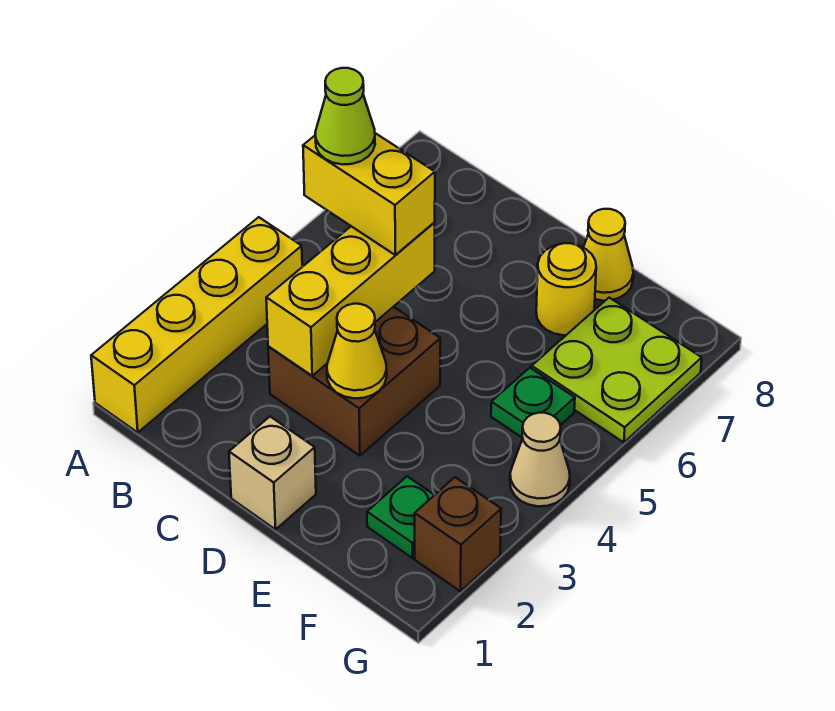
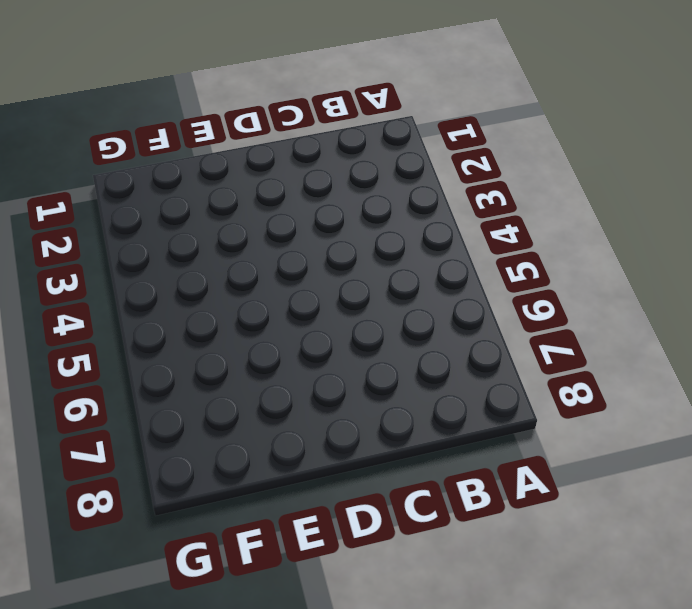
none -> yellow 1x4 brick [91,217,302,432]
none -> brown 2x2 brick [268,307,440,456]
none -> tan 1x1 brick [229,417,316,529]

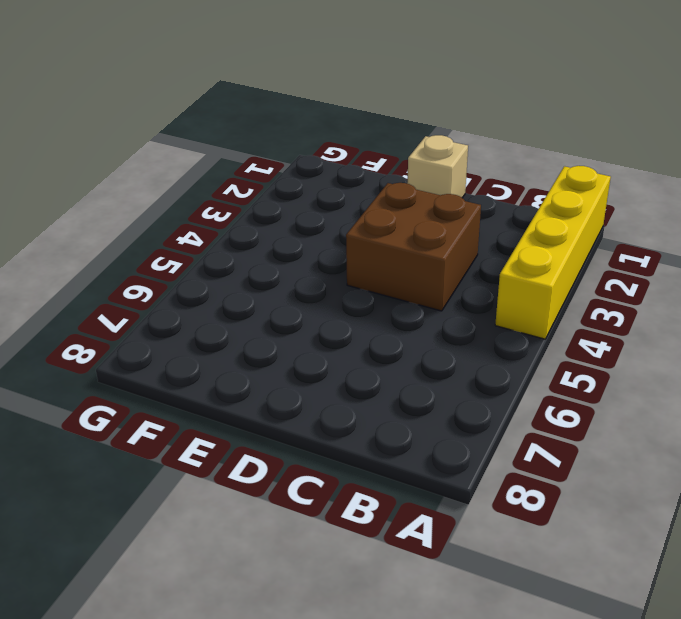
none -> yellow 1x1 round brick [536,243,596,335]
none -> yellow 1x1 cone [583,209,633,301]
none -> green 1x1 plate [367,476,434,558]

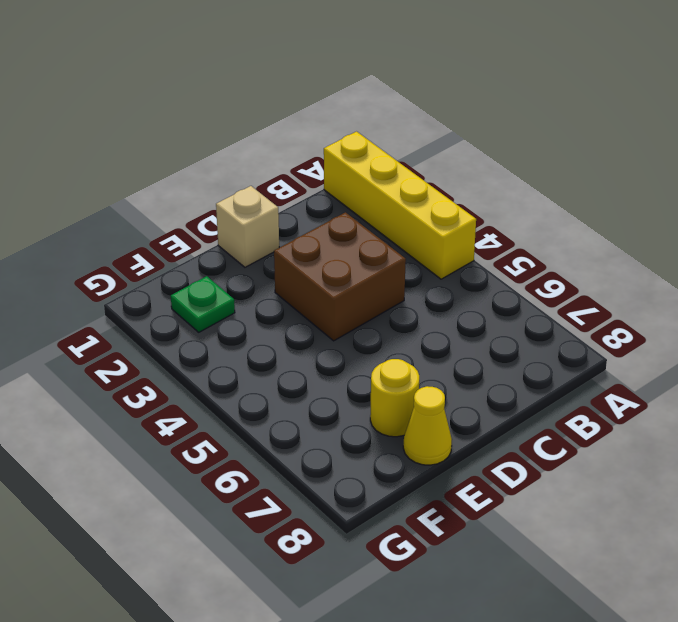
none -> green 1x1 plate [491,368,575,438]
none -> lime 2x2 plate [532,298,702,442]
none -> brown 1x1 brick [415,477,501,591]

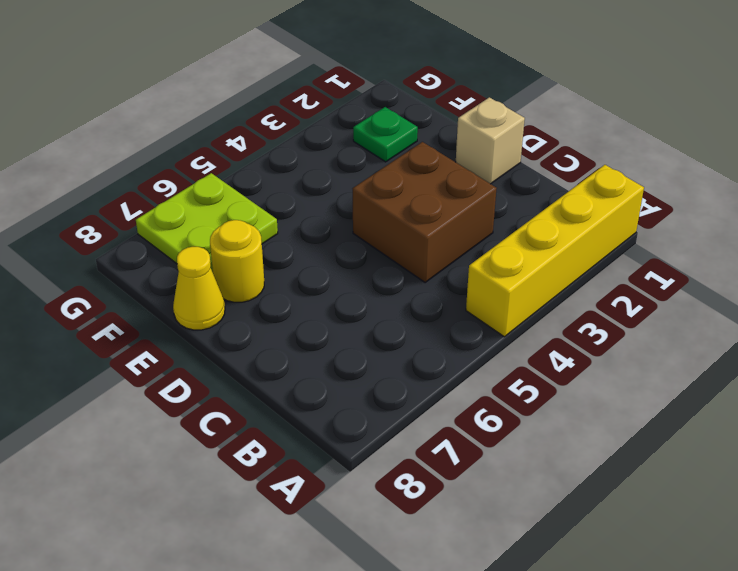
none -> green 1x1 plate [491,368,575,438]
none -> brown 1x1 brick [415,477,501,591]
none -> tan 1x1 cone [510,413,570,506]

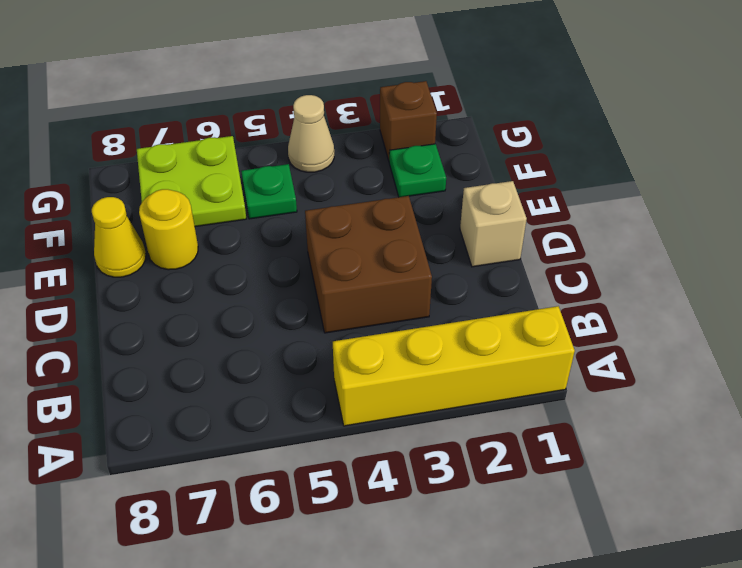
none -> yellow 1x3 brick [266,223,435,376]
none -> yellow 1x1 cone [327,304,387,398]
none -> yellow 1x2 brick [303,133,435,255]

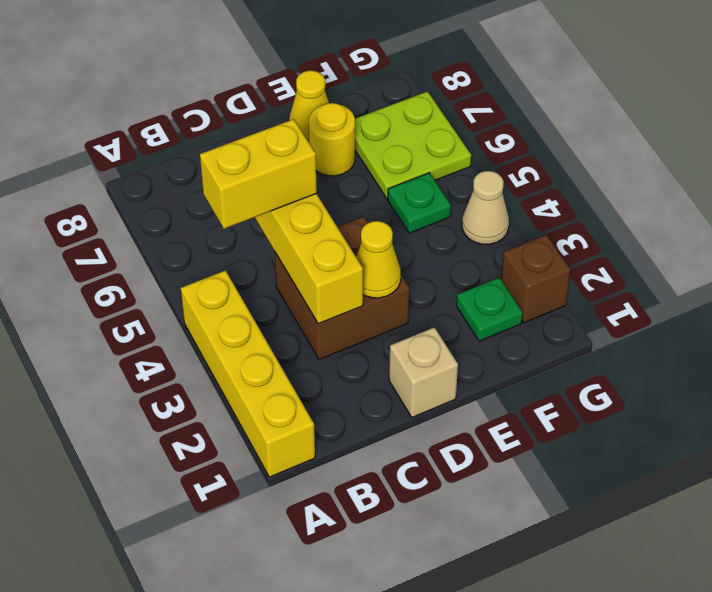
none -> lime 1x1 cone [315,68,375,164]

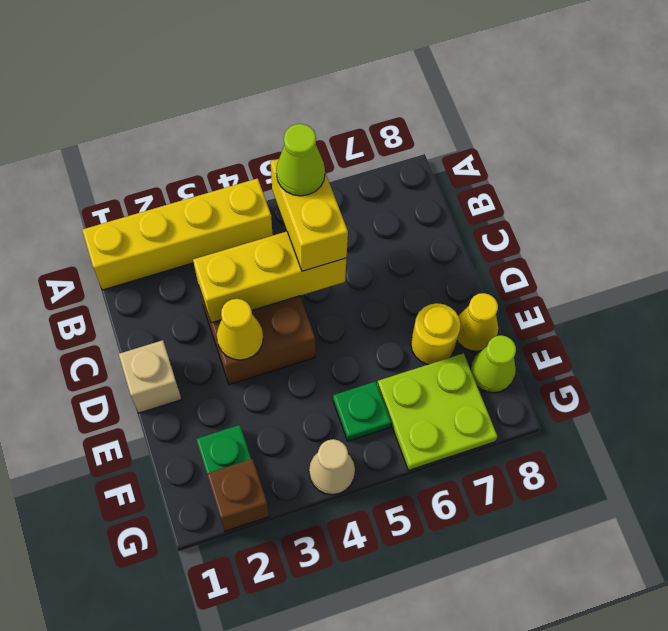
lime 1x1 cone [471,335,516,393] -> none

